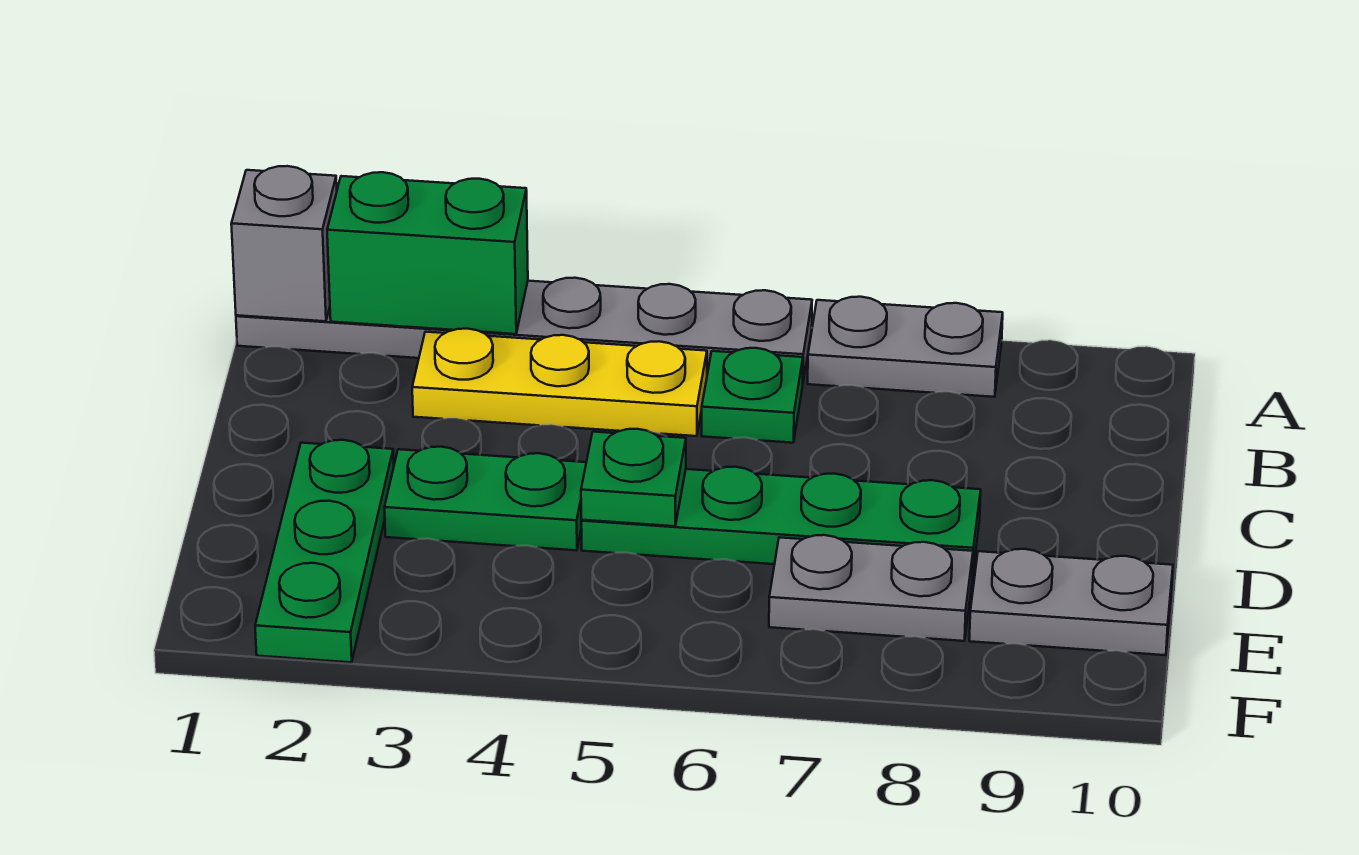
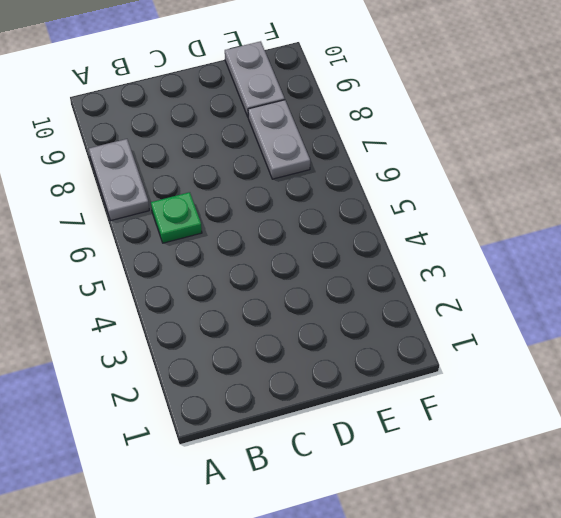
none -> grey 1x6 plate [236,278,812,381]
none -> yellow 1x3 plate [412,329,707,436]
none -> green 1x3 plate [255,440,394,662]

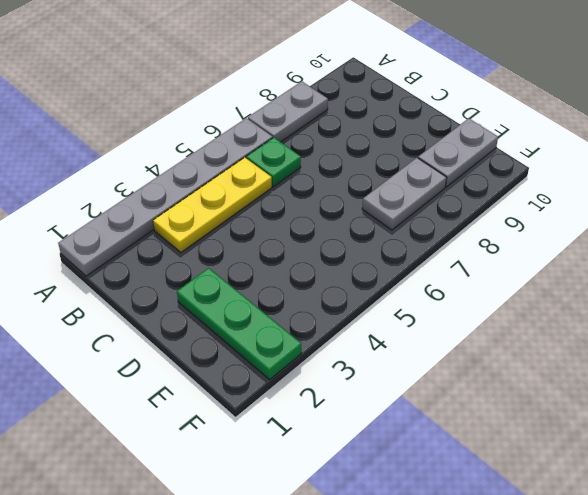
none -> green 1x2 plate [384,447,586,550]
none -> green 1x4 plate [581,467,981,577]
none -> grey 1x1 brick [231,166,337,321]

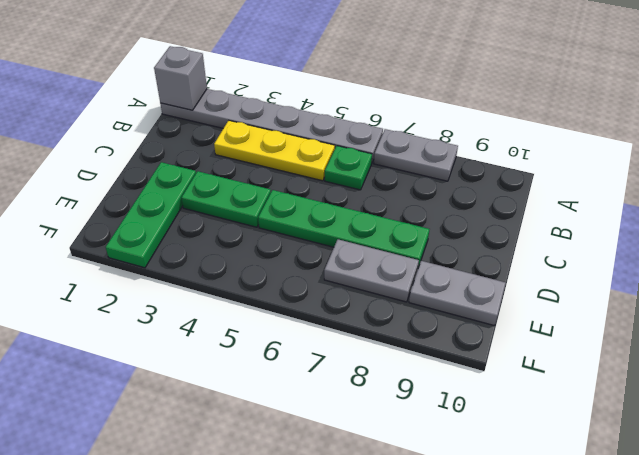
none -> green 1x2 brick [327,172,528,334]
none -> green 1x1 plate [581,429,686,526]

